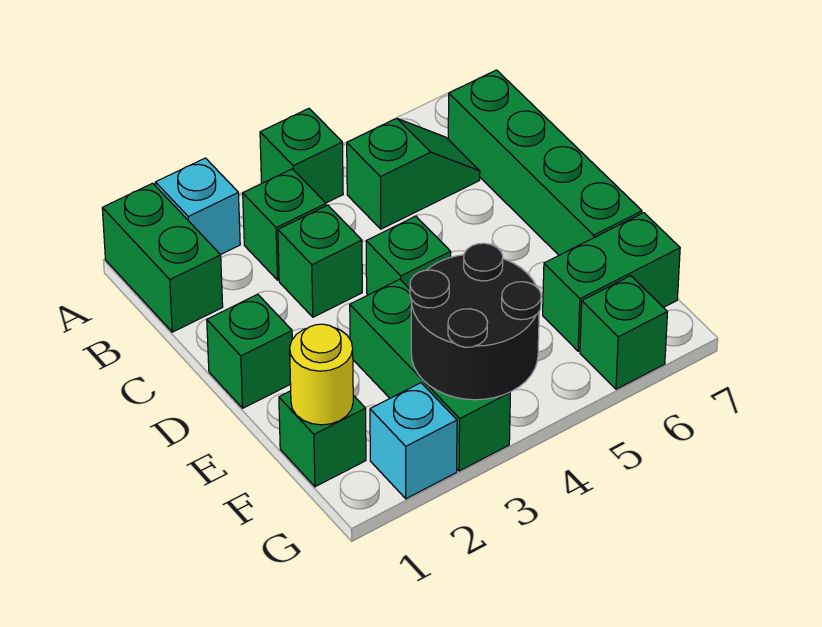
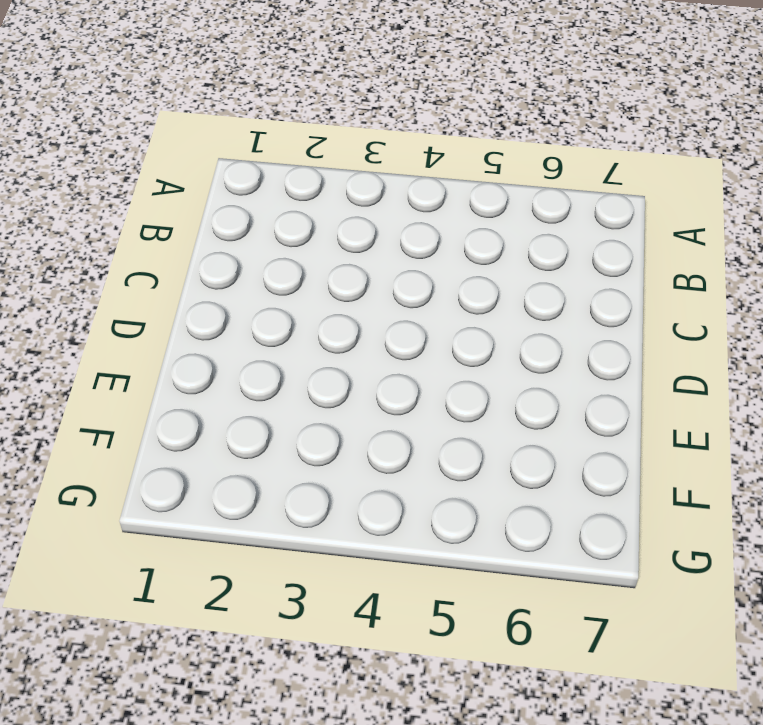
none -> green 1x2 brick [102,183,223,332]
none -> cyan 1x1 brick [155,158,240,255]
none -> green 1x1 brick [260,109,343,203]

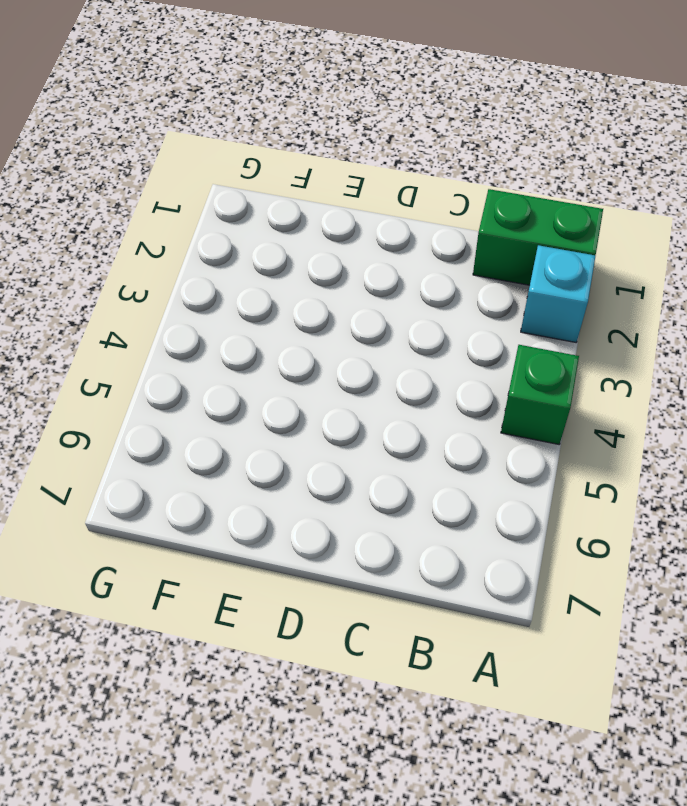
none -> green 1x1 brick [243,169,326,280]
none -> green 1x2 slope [347,118,480,229]
none -> green 1x4 brick [448,70,642,255]

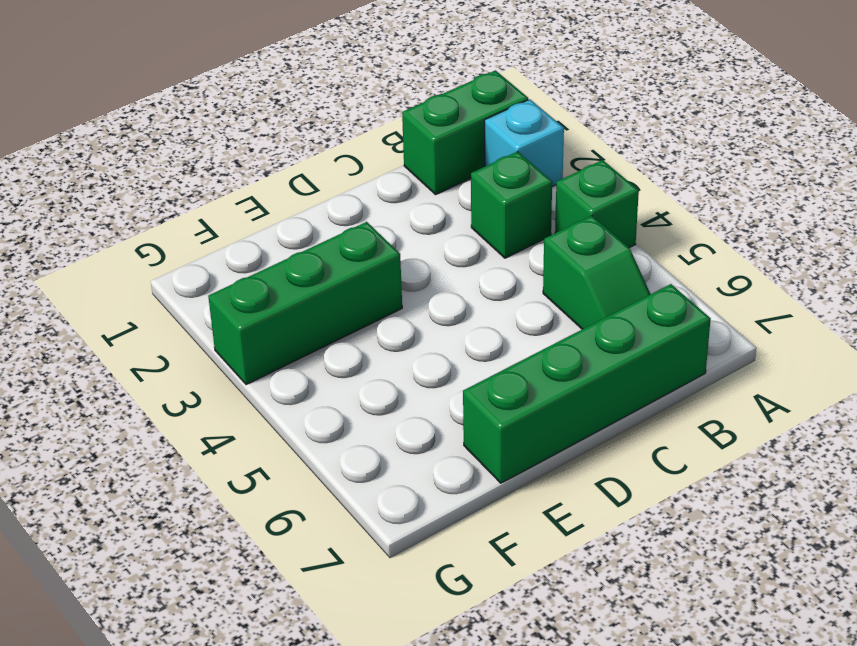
none -> green 1x1 brick [278,205,362,317]
none -> green 1x1 brick [207,294,292,408]
none -> green 1x1 brick [366,216,451,295]

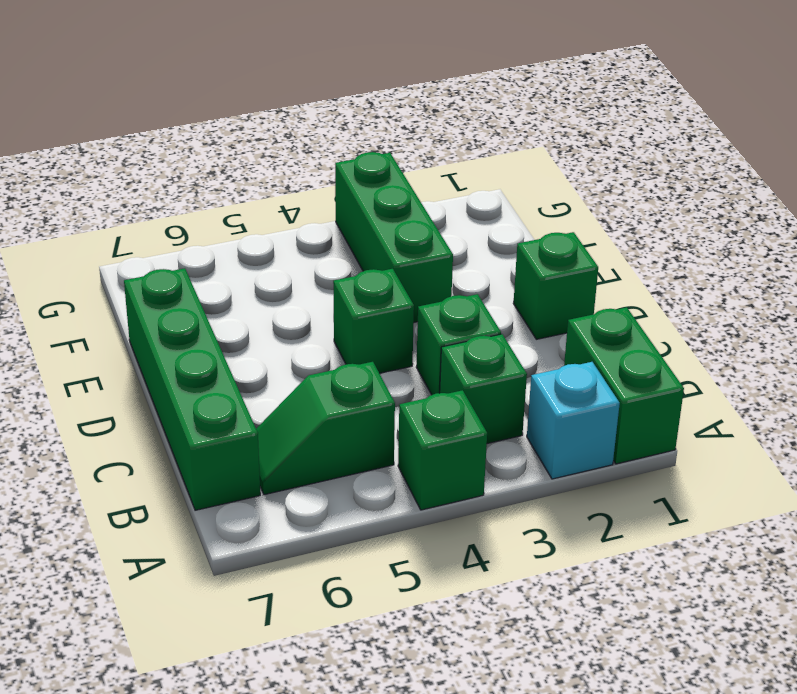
none -> green 1x1 brick [279,391,366,487]
none -> green 1x2 brick [543,213,680,351]
none -> cyan 1x1 brick [370,383,457,499]

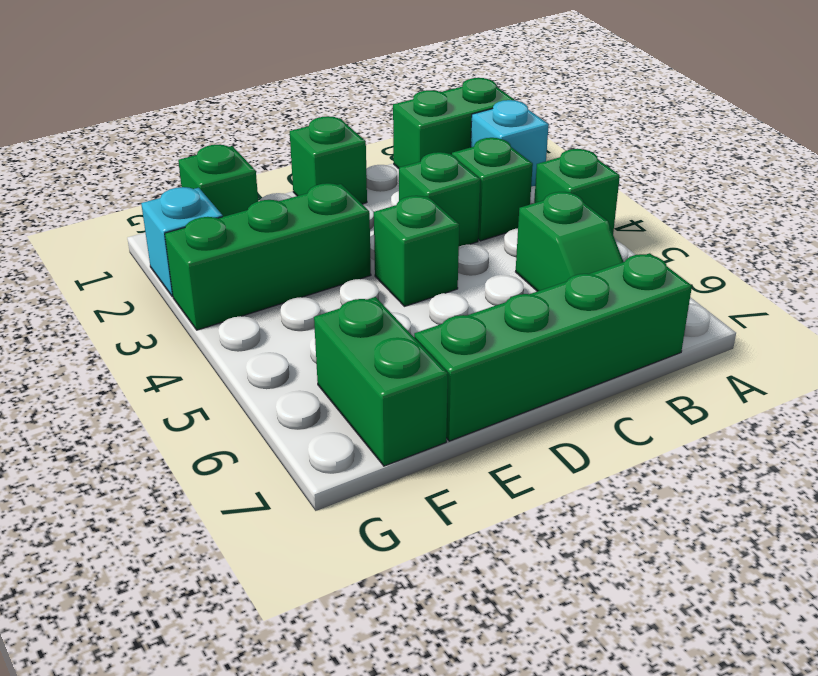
none -> green 1x1 brick [580,276,667,389]
none -> yellow 1x1 round brick [290,324,353,425]
none -> black 2x2 round brick [410,243,541,400]

